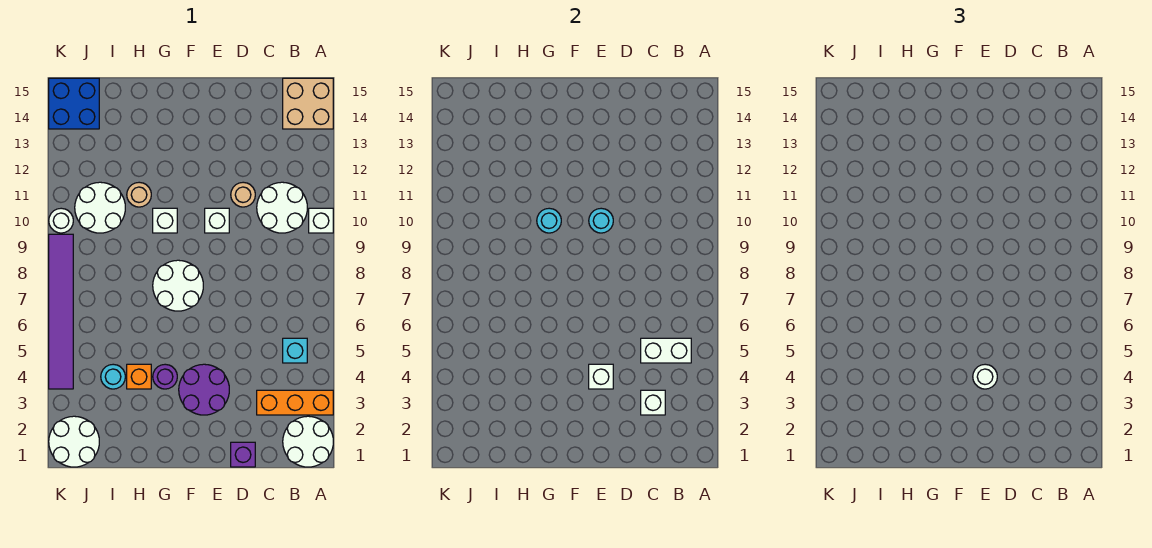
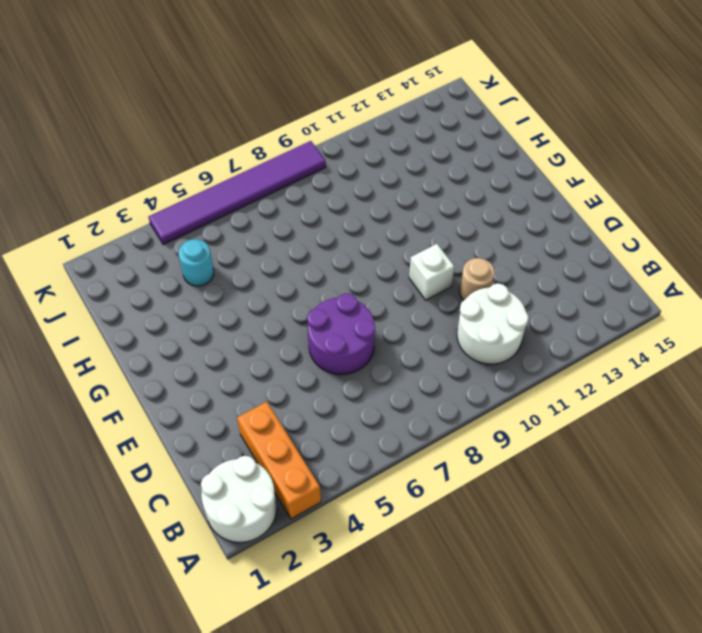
purple 2x2 round brick [307,293,375,374] -> purple 2x2 round brick moved to [179,364,229,415]
none -> white 1x1 brick [309,208,333,233]
none -> tan 2x2 brick [283,78,333,129]
none -> cyan 1x1 brick [283,338,307,363]

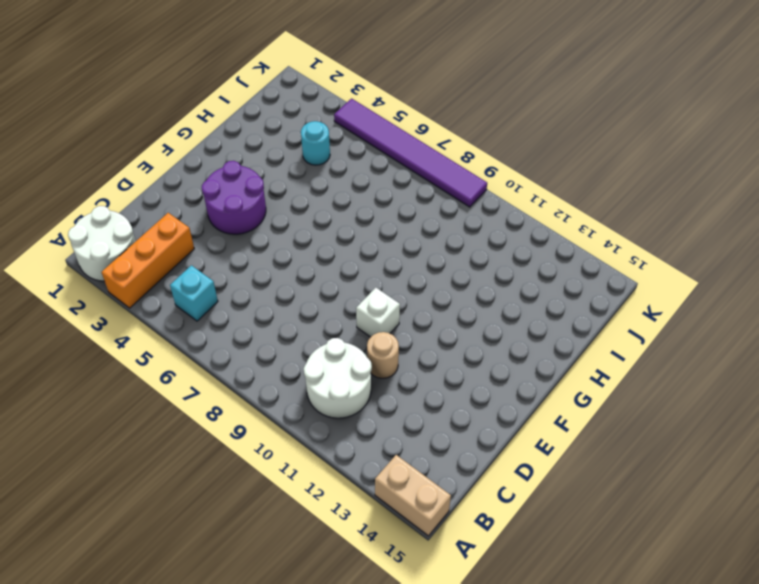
tan 1x2 brick [375,455,451,536] -> tan 2x2 brick [283,78,333,129]
none -> white 1x1 brick [309,208,333,233]
none -> purple 1x1 brick [231,442,255,467]
none -> white 2x2 round brick [153,260,203,311]

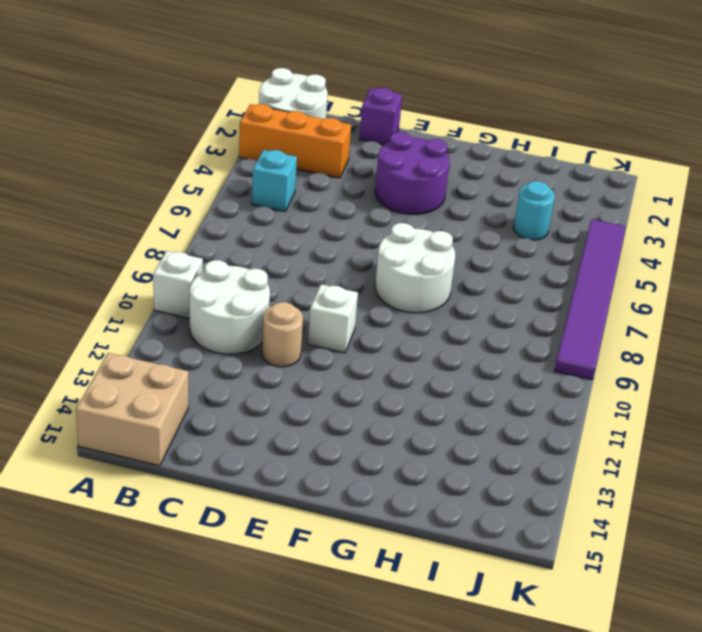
none -> purple 1x1 round brick [153,364,177,389]
none -> white 1x1 brick [153,208,177,233]
none -> orange 1x1 brick [127,364,151,389]

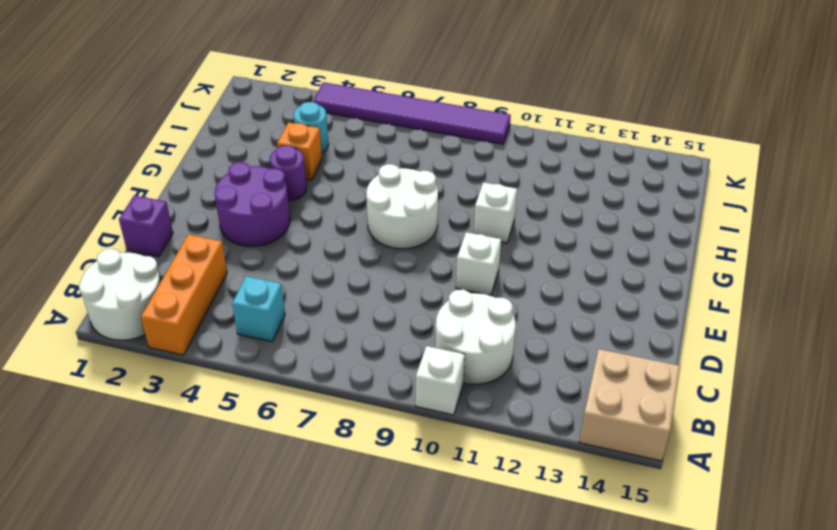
none -> tan 1x1 round brick [231,182,255,207]
none -> tan 1x1 round brick [127,182,151,207]
none -> white 2x2 round brick [75,182,125,233]

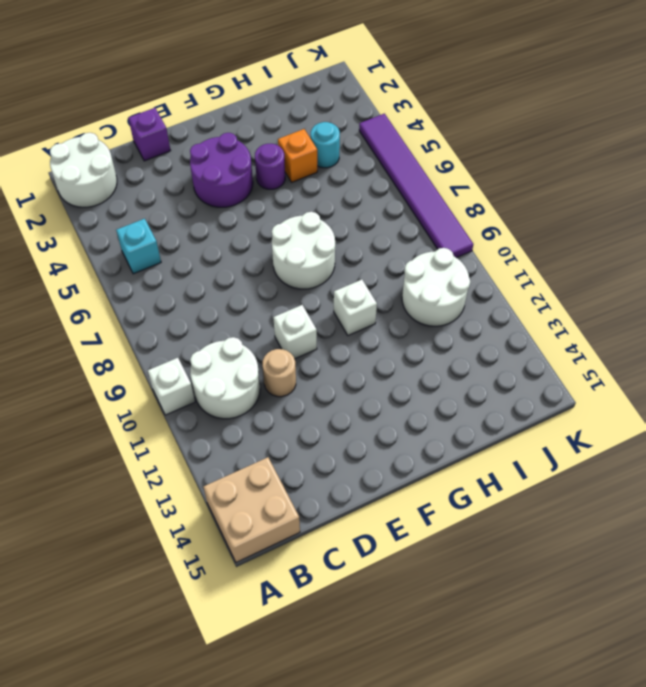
none -> orange 1x3 brick [257,390,333,415]
none -> tan 1x1 round brick [127,182,151,207]
none -> white 2x2 round brick [49,416,99,467]

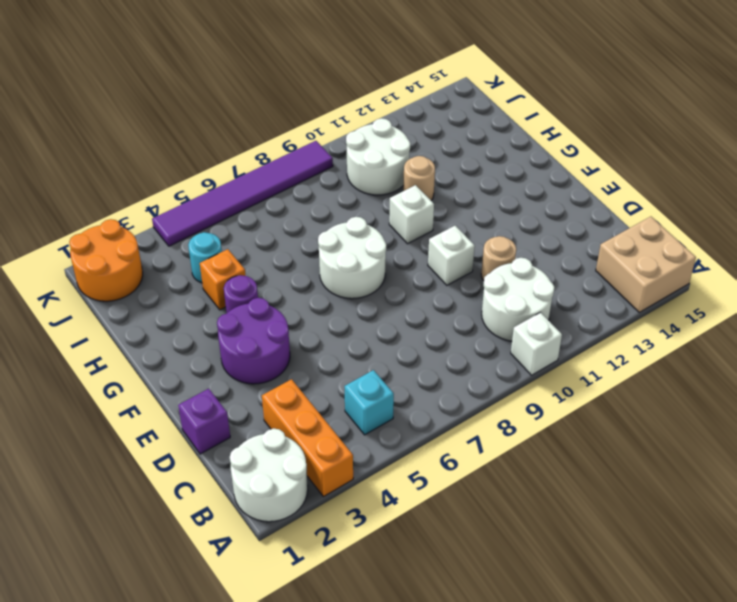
orange 2x2 round brick [69,219,143,301] -> white 2x2 round brick [49,416,99,467]
none -> blue 2x2 brick [49,78,99,129]
none -> white 1x1 round brick [49,208,73,233]
none -> white 1x2 brick [641,338,691,363]

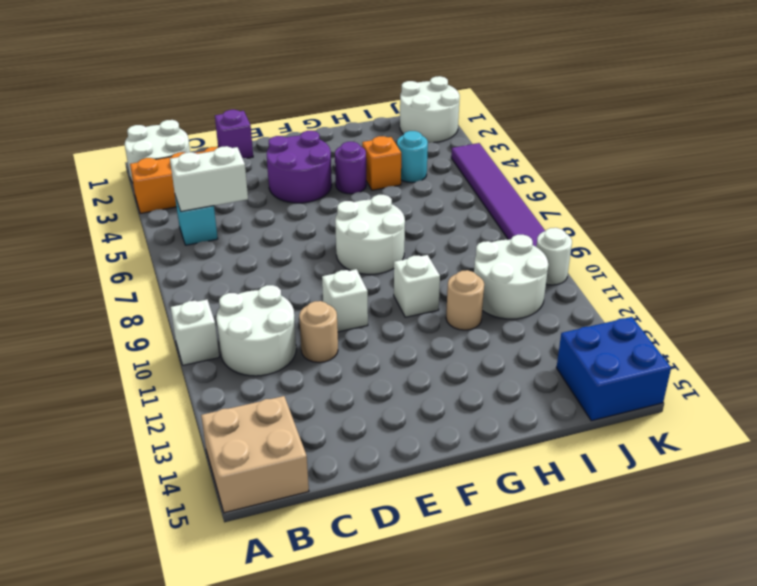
none -> white 1x1 brick [641,390,665,415]
none -> white 1x1 brick [589,364,613,389]
none -> cyan 1x1 round brick [589,208,613,233]

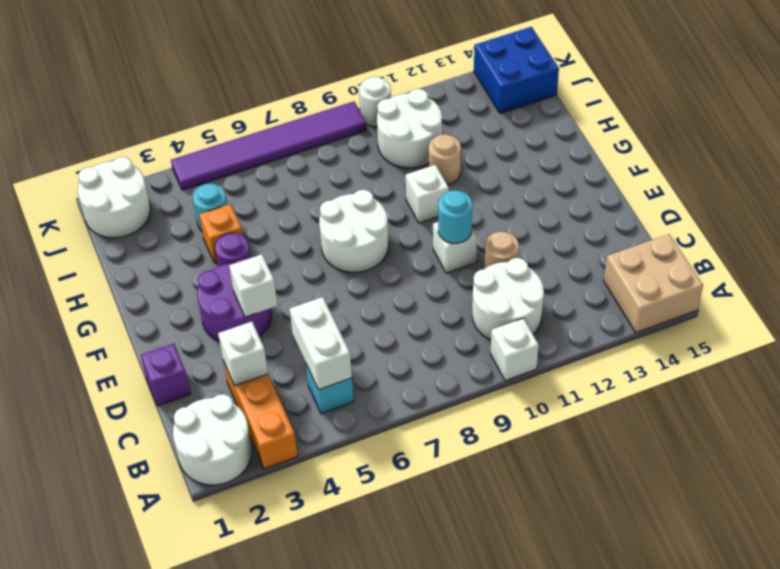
none -> cyan 1x1 round brick [537,208,561,233]
none -> white 1x1 round brick [973,364,997,389]

